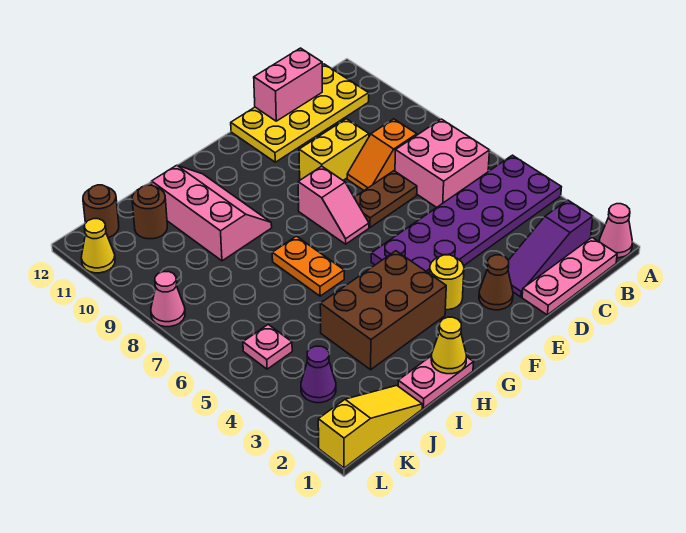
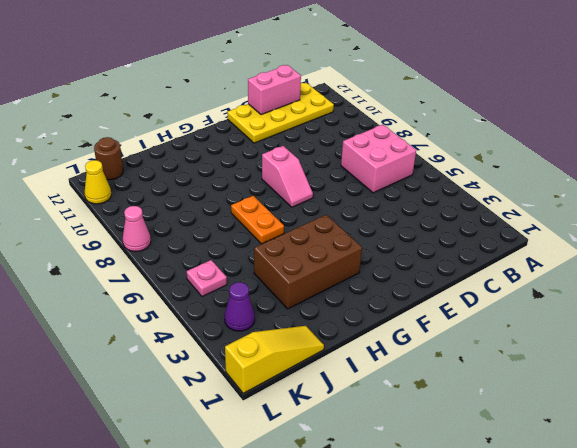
none -> pink 1x1 cone [599,204,633,258]
none -> purple 2x6 plate [371,155,561,274]
none -> pink 1x3 plate [522,238,617,315]

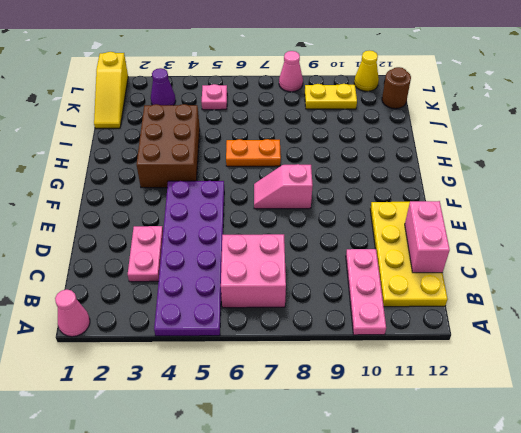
pink 1x3 plate [346,249,386,335] -> pink 1x3 plate moved to [522,238,617,315]
pink 1x2 plate [128,226,163,282] -> pink 1x2 plate moved to [398,356,473,408]
yellow 1x2 plate [305,84,357,109] -> none
none -> purple 1x3 slope [508,200,593,297]
none -> orange 1x2 slope [347,119,417,190]
none -> brown 1x2 plate [354,171,417,227]

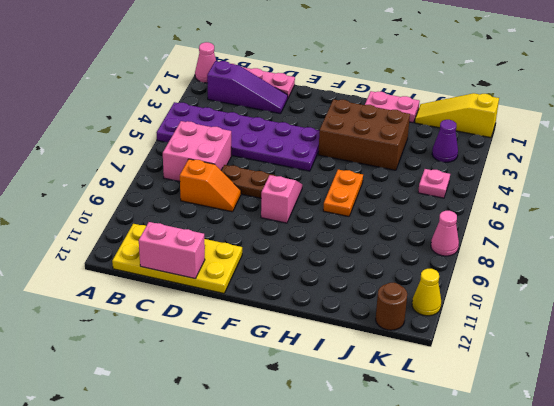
none -> yellow 1x2 brick [299,119,369,180]
none -> brown 1x1 cone [479,255,513,310]
none -> yellow 1x1 round brick [430,255,464,310]

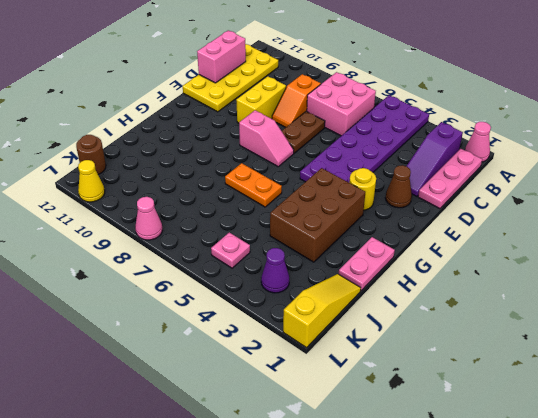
none -> pink 2x3 slope [152,165,272,261]
none -> brown 1x1 round brick [132,185,167,239]
none -> yellow 1x1 cone [431,317,466,374]

